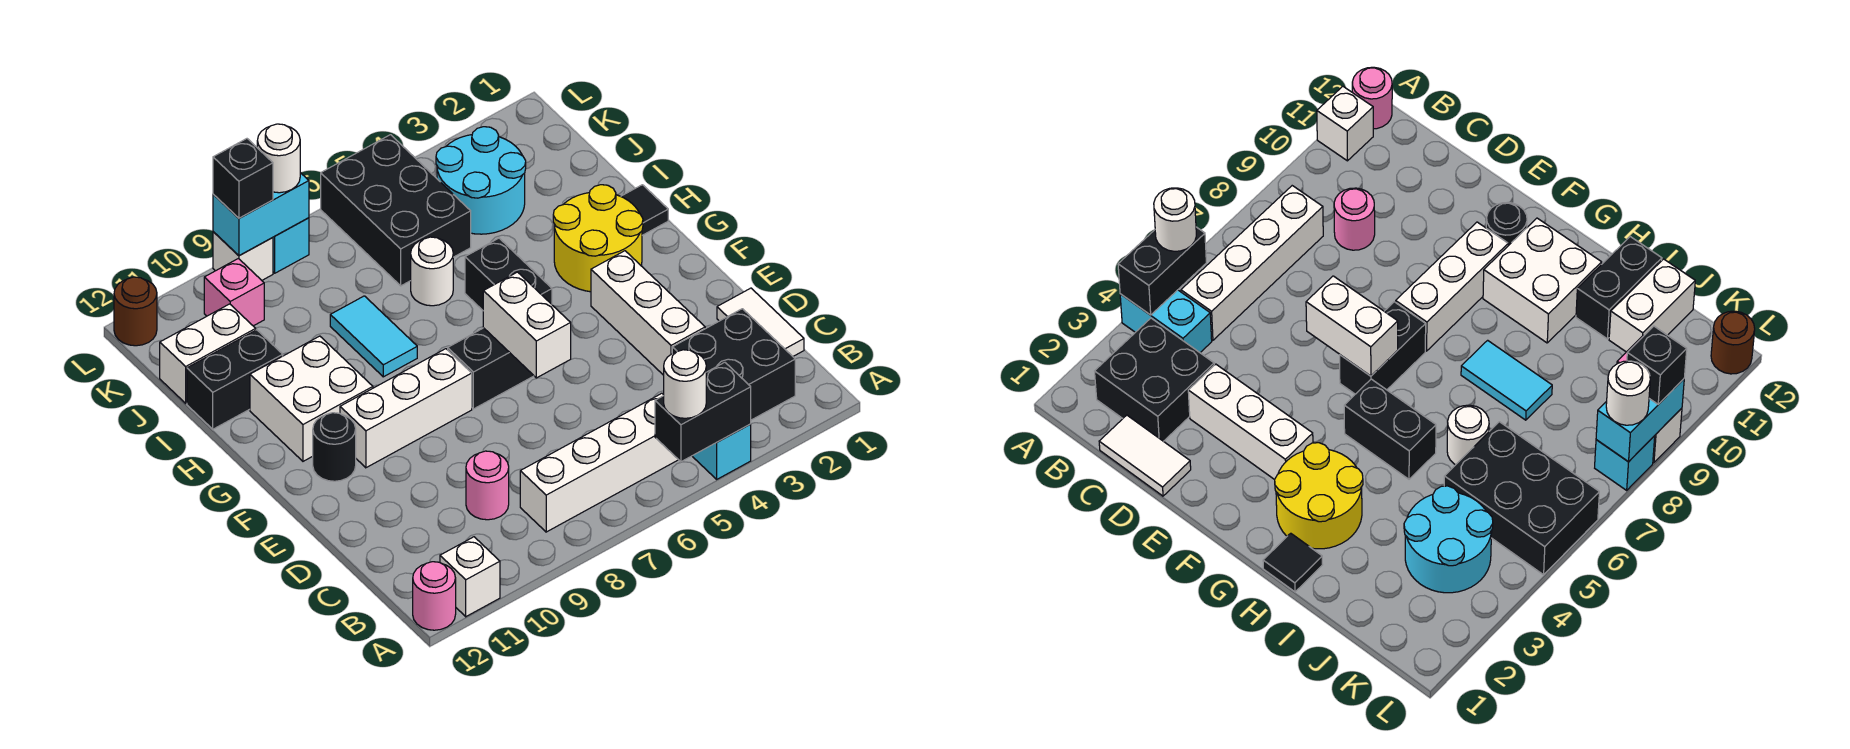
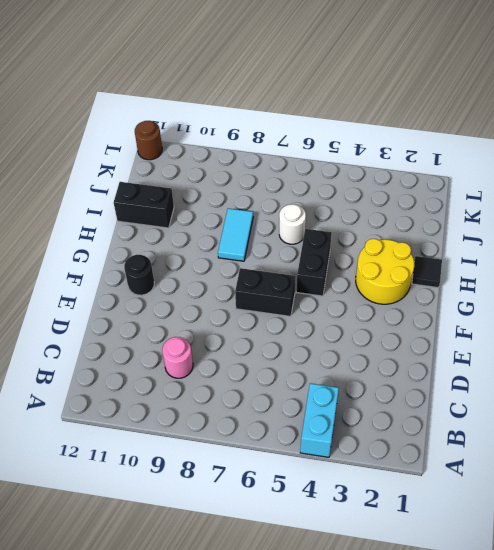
none -> white 1x1 brick [440,537,500,617]
none -> pink 1x1 round brick [413,562,456,630]
none -> black 2x2 brick [672,309,795,420]
none -> white 1x4 brick [520,393,678,532]

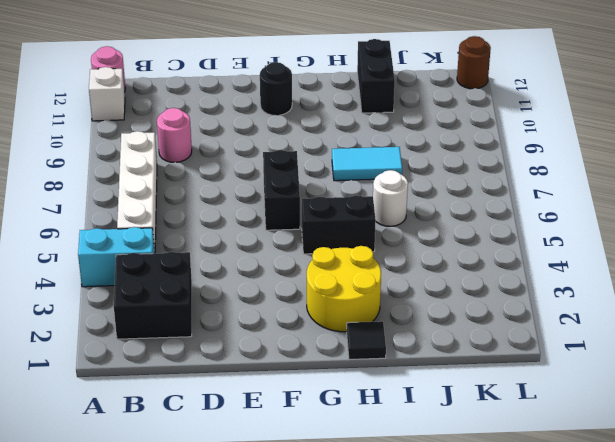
none -> white 1x2 tile [717,288,804,356]
none -> white 1x3 brick [591,251,705,375]
none -> white 1x3 brick [340,349,472,468]
none -> white 2x2 brick [250,336,373,461]

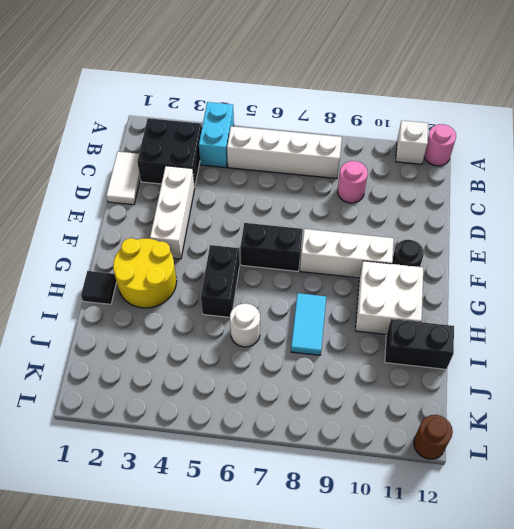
none -> cyan 2x2 round brick [436,127,526,234]
none -> black 2x3 brick [321,135,471,286]
none -> white 1x2 brick [160,304,256,403]
none -> pink 1x1 brick [204,259,264,326]

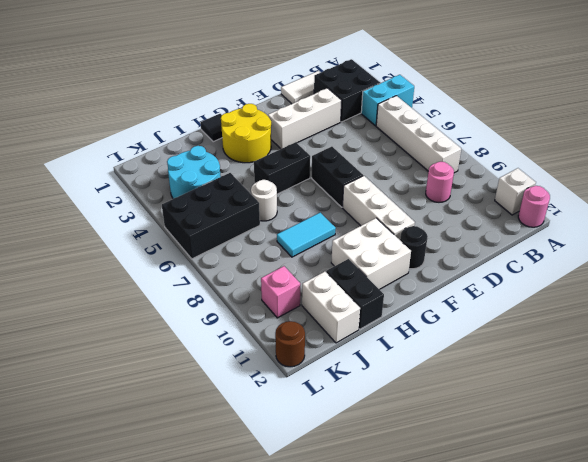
none -> cyan 1x1 brick [273,218,309,273]
none -> white 1x1 brick [213,232,273,280]
none -> black 1x2 brick [655,362,751,462]
none -> white 1x2 brick [483,272,571,378]

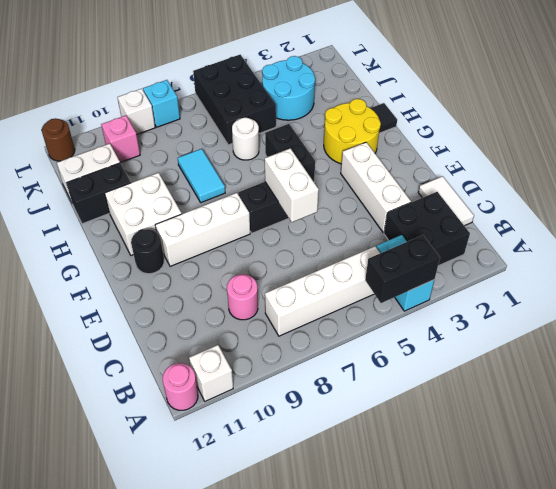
none -> cyan 1x2 brick [213,173,309,256]
none -> white 1x1 round brick [664,350,706,418]
none -> white 1x1 round brick [257,124,300,193]
none -> black 1x1 brick [213,139,273,218]

